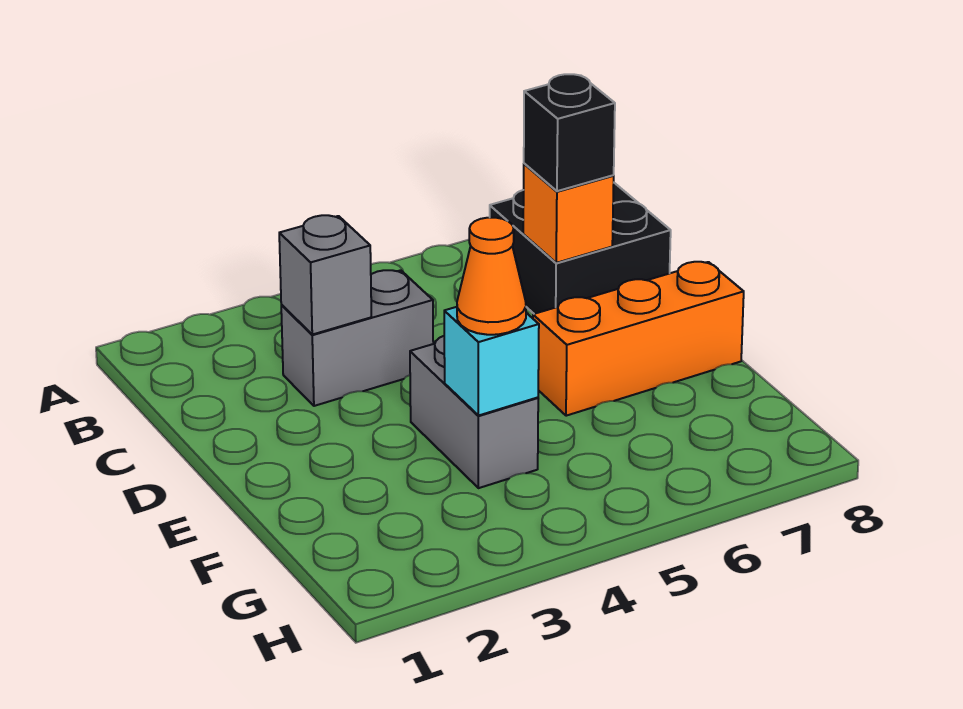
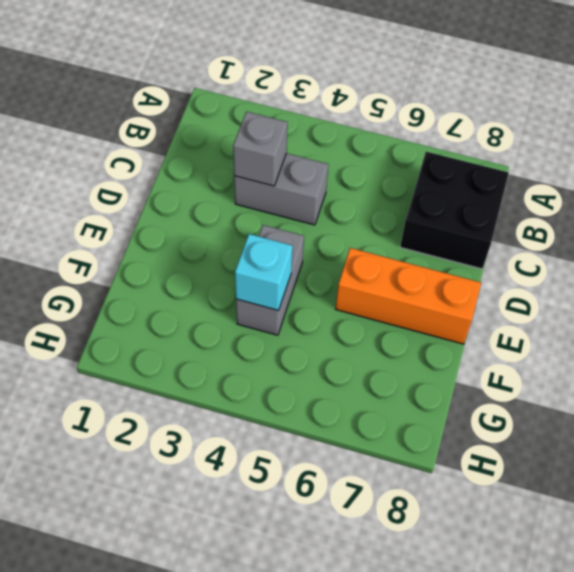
none -> orange 1x1 brick [523,164,614,263]
none -> black 1x1 brick [524,74,615,191]

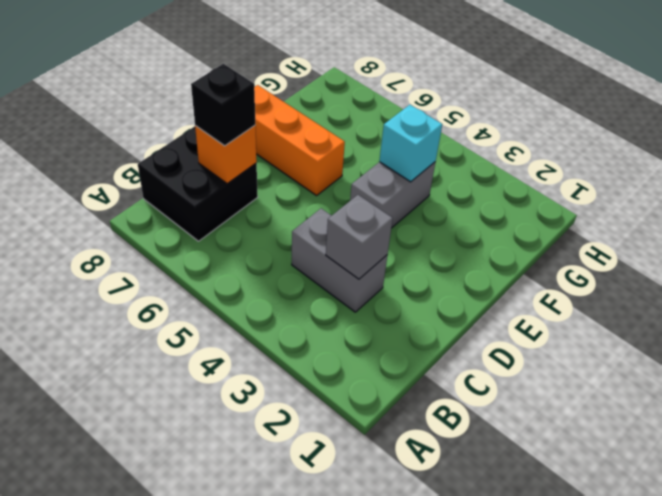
none -> orange 1x1 cone [457,218,526,335]

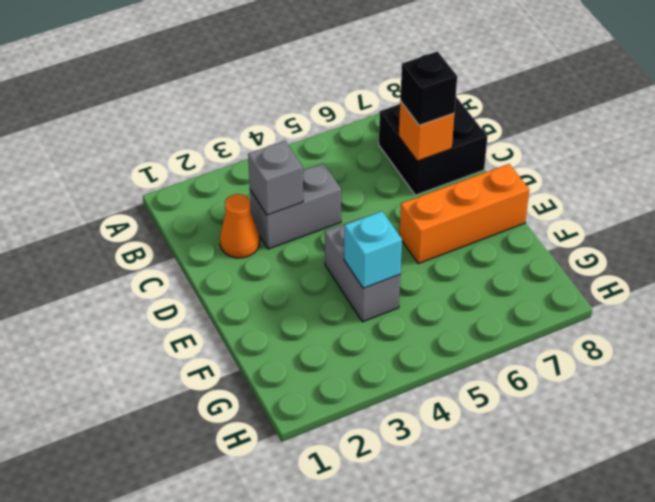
orange 1x1 cone [220,194,260,258] -> orange 1x1 cone moved to [457,218,526,335]

